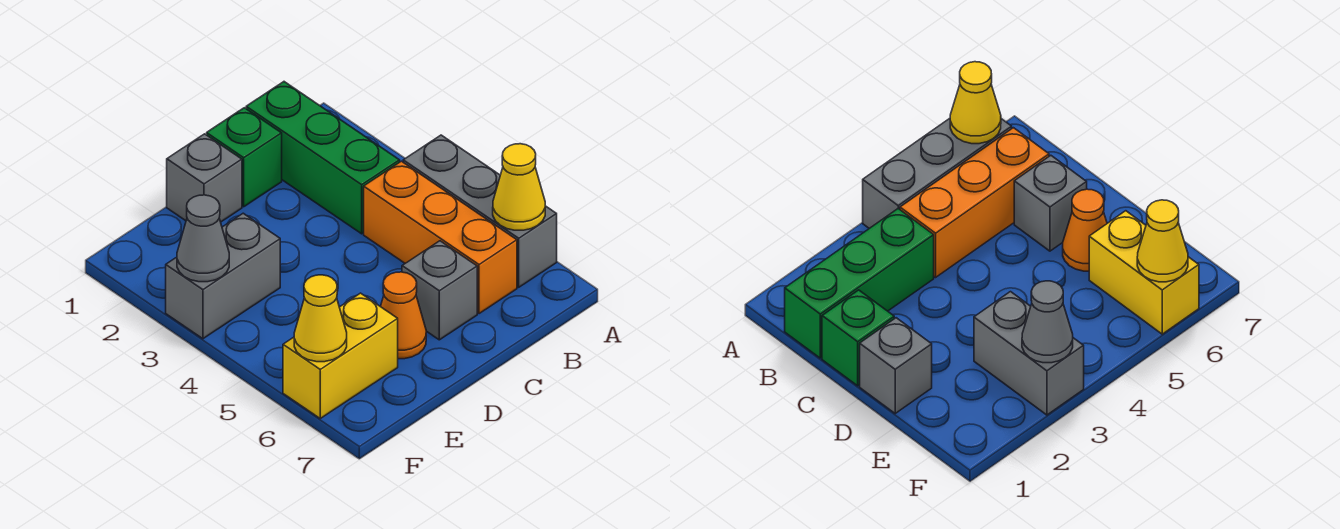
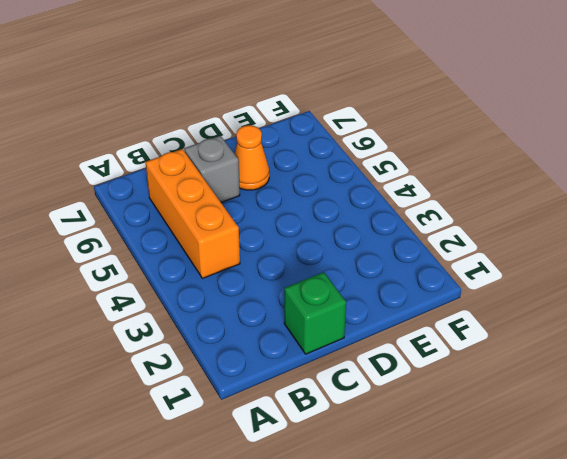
none -> grey 1x3 brick [403,135,557,287]
none -> green 1x3 brick [246,82,400,234]
none -> grey 1x1 brick [167,134,242,222]

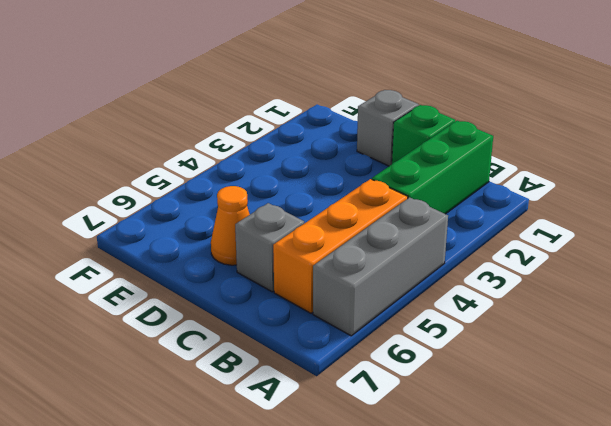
none -> grey 1x2 brick [166,213,280,339]
none -> yellow 1x2 brick [283,293,398,418]
none -> yellow 1x1 cone [493,144,545,230]

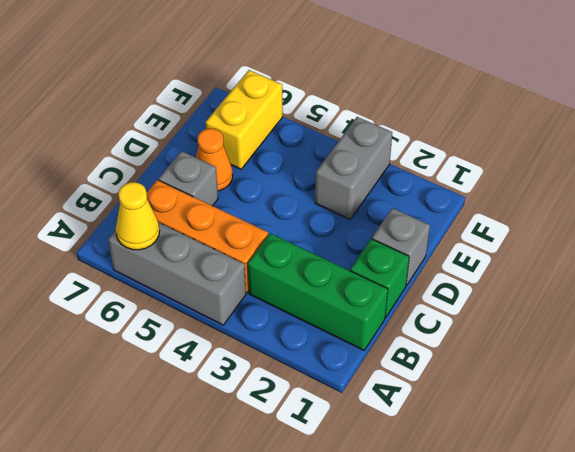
none -> grey 1x1 cone [177,195,229,282]
none -> yellow 1x1 cone [294,275,347,362]

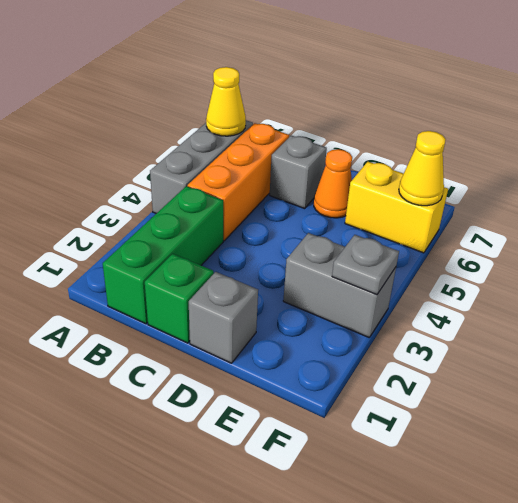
grey 1x1 plate [332,235,399,295] -> grey 1x1 cone [177,195,229,282]

